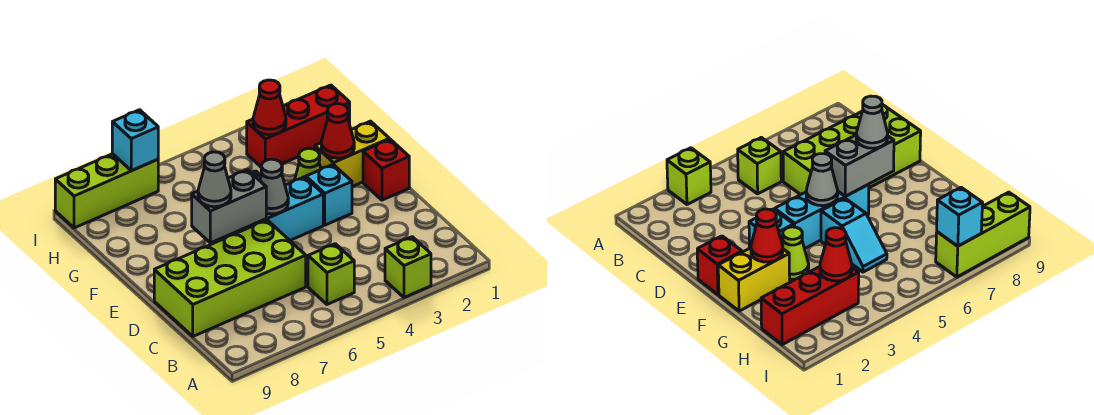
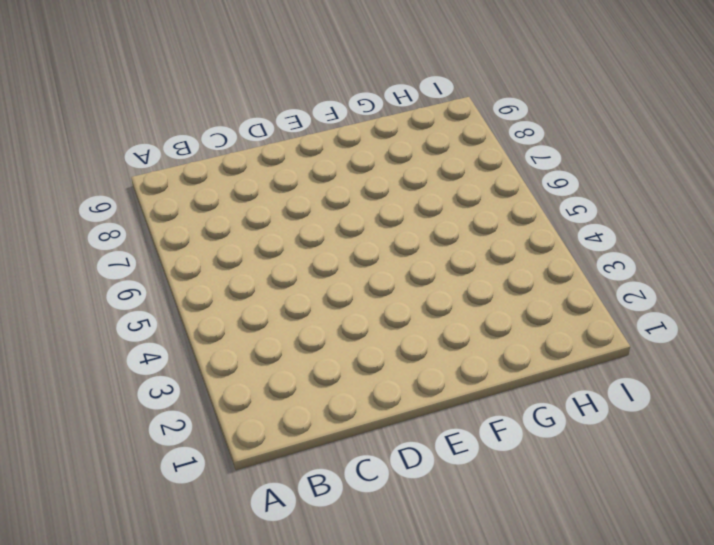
none -> lime 1x1 brick [385,237,431,297]
none -> lime 1x1 brick [308,244,354,304]
none -> lime 2x4 brick [154,220,306,336]

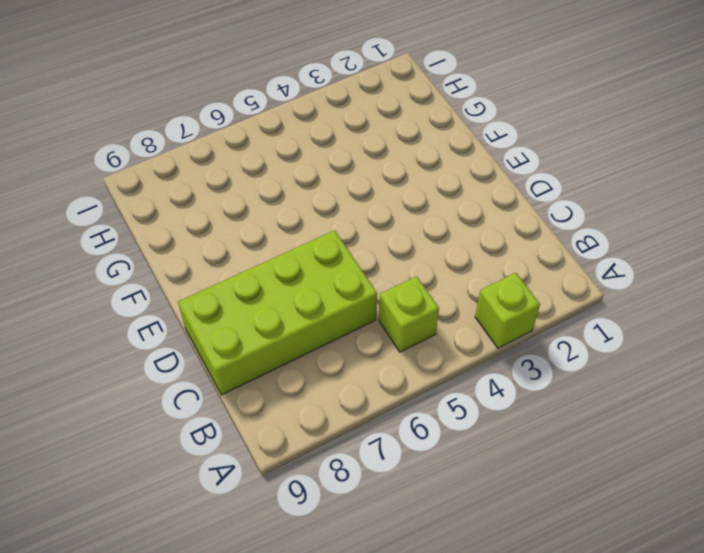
none -> red 1x1 brick [363,139,409,200]
none -> cyan 1x1 brick [306,165,352,225]
none -> cyan 1x3 brick [220,177,323,240]

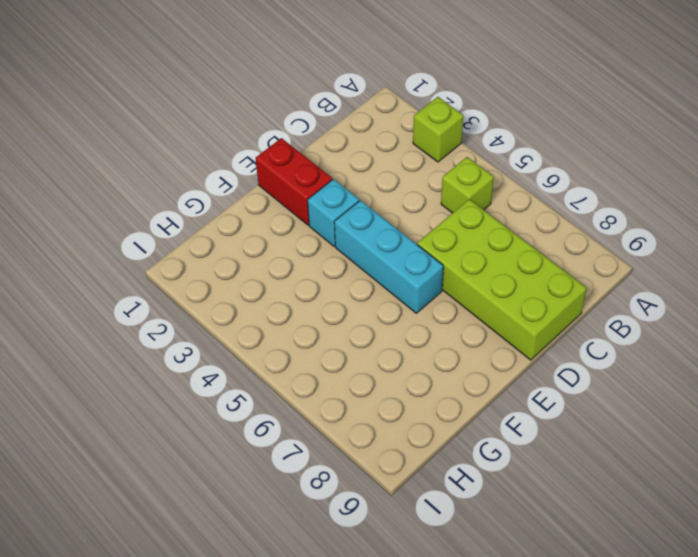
red 1x2 brick [256,138,332,225] -> red 1x1 brick [363,139,409,200]
none -> yellow 1x2 brick [315,121,389,186]
none -> lime 1x1 cone [295,148,321,180]
none -> cyan 1x2 slope [821,198,887,272]

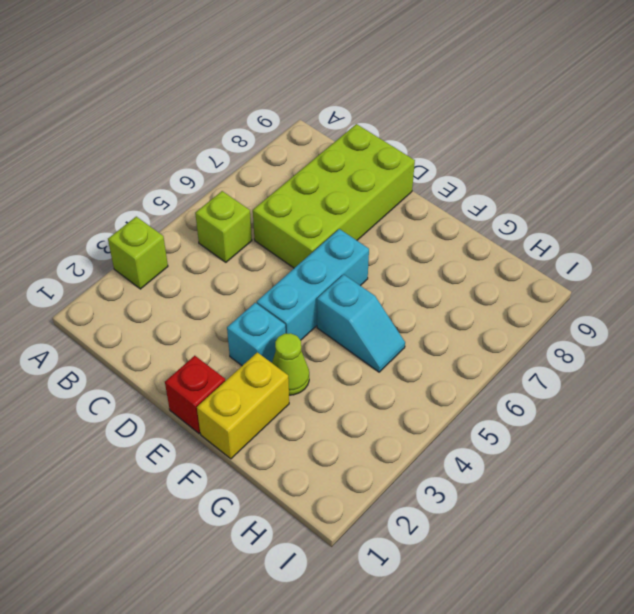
none -> red 1x3 brick [247,85,350,167]
none -> lime 1x3 brick [55,154,158,228]
none -> grey 1x1 cone [260,159,288,214]

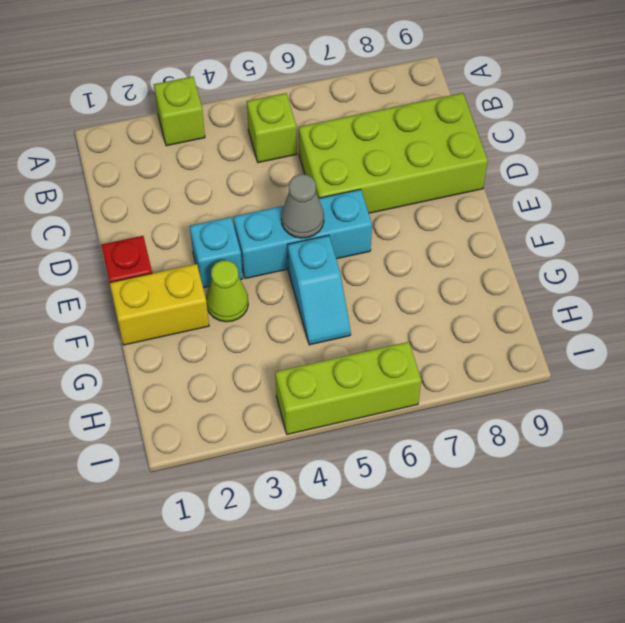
lime 1x3 brick [275,342,421,434] -> lime 1x3 brick moved to [55,154,158,228]
none -> red 1x3 brick [247,85,350,167]
none -> grey 1x2 brick [192,170,266,243]
none -> red 1x1 cone [321,104,354,158]

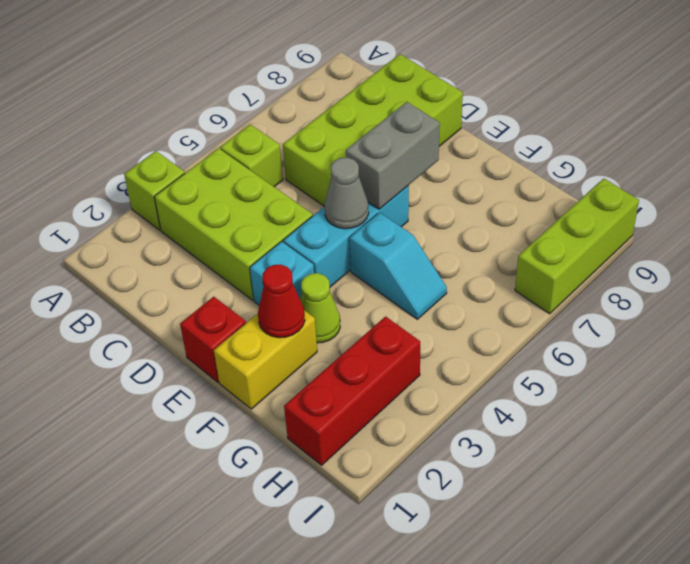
lime 2x3 brick [154,148,313,300] -> none
none -> red 1x1 cone [253,80,286,135]
none -> cyan 1x1 brick [112,110,158,171]
none -> grey 1x1 cone [198,152,231,207]

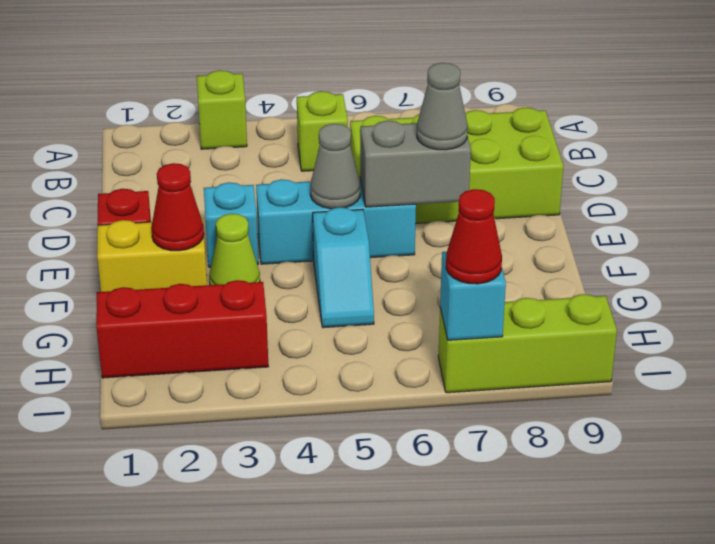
red 1x1 cone [446,189,502,284] -> red 1x1 cone moved to [253,80,286,135]

